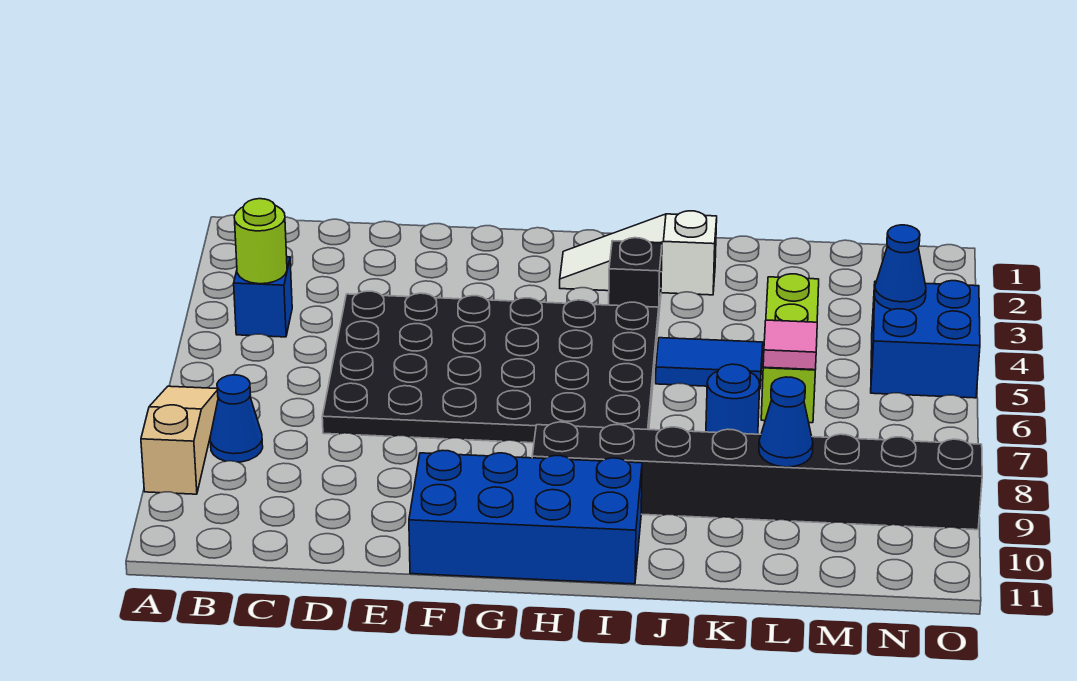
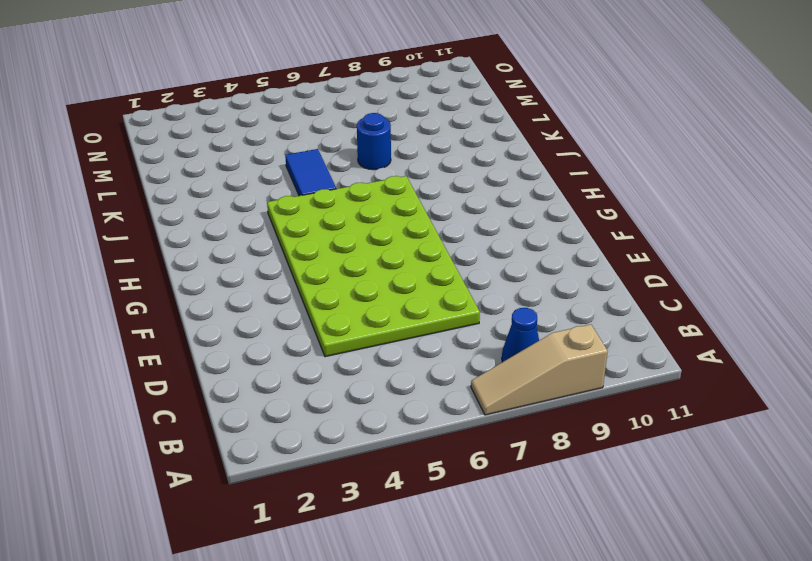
lime 4x6 plate [267,176,480,357] -> black 4x6 plate [322,291,659,443]
none -> blue 1x1 brick [234,257,292,337]
none -> blue 2x4 brick [409,450,642,584]
none -> white 1x3 slope [560,211,717,295]

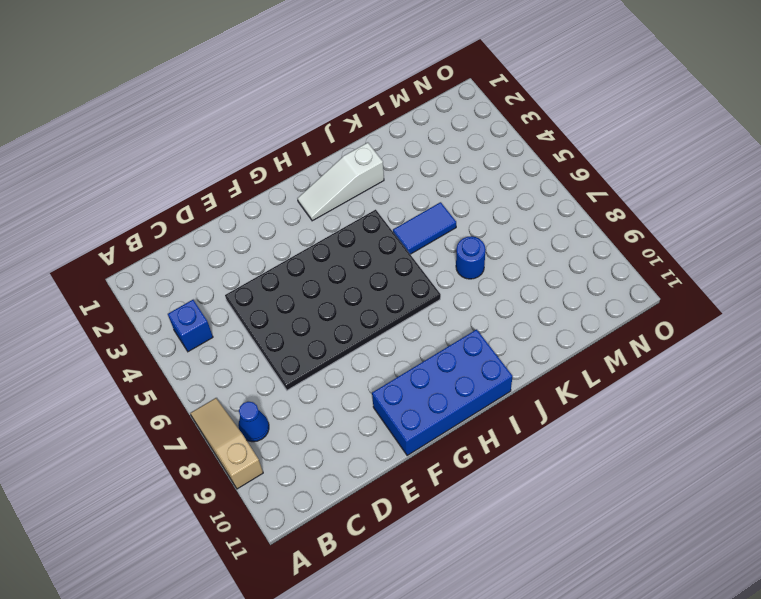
none -> black 1x8 brick [532,422,982,530]
none -> black 1x1 brick [609,238,662,322]
none -> lime 1x3 brick [761,274,819,423]

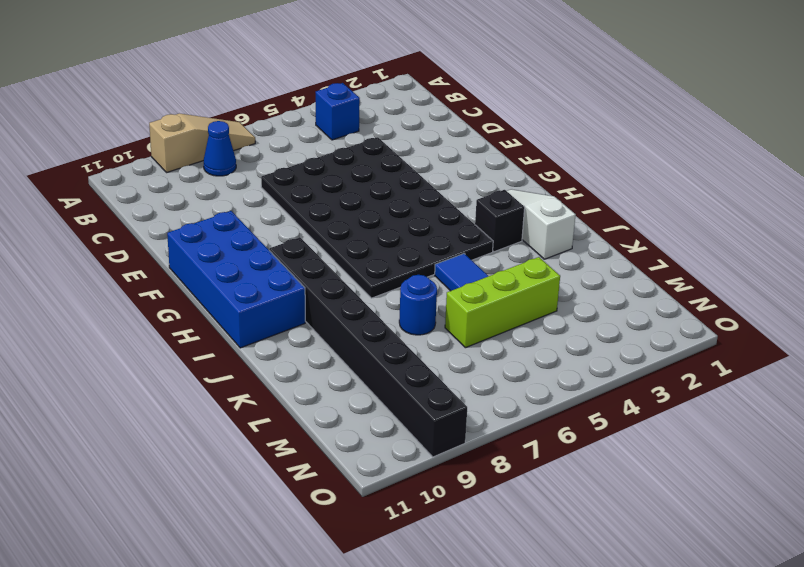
none -> blue 2x2 brick [871,281,980,398]
none -> lime 1x1 round brick [234,199,287,284]
none -> pink 1x1 tile [763,320,817,370]

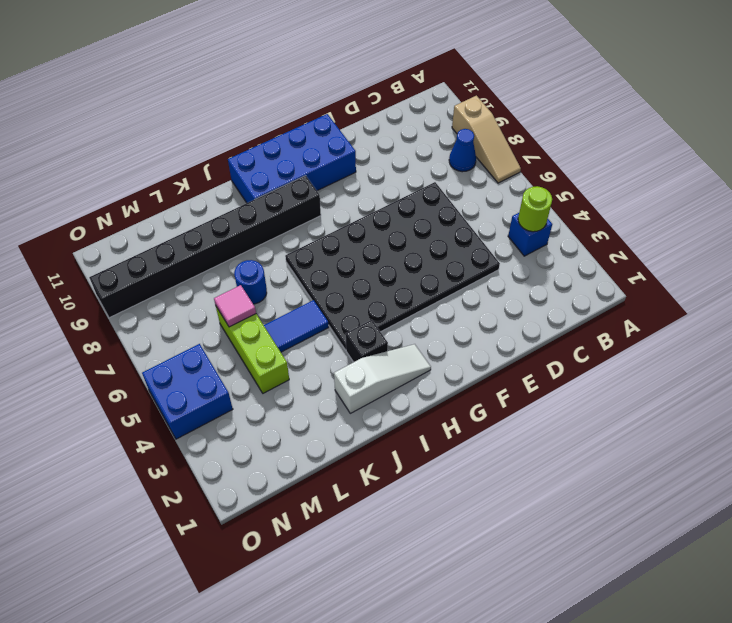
none -> blue 1x1 cone [759,377,813,467]
none -> blue 1x1 cone [874,225,926,310]

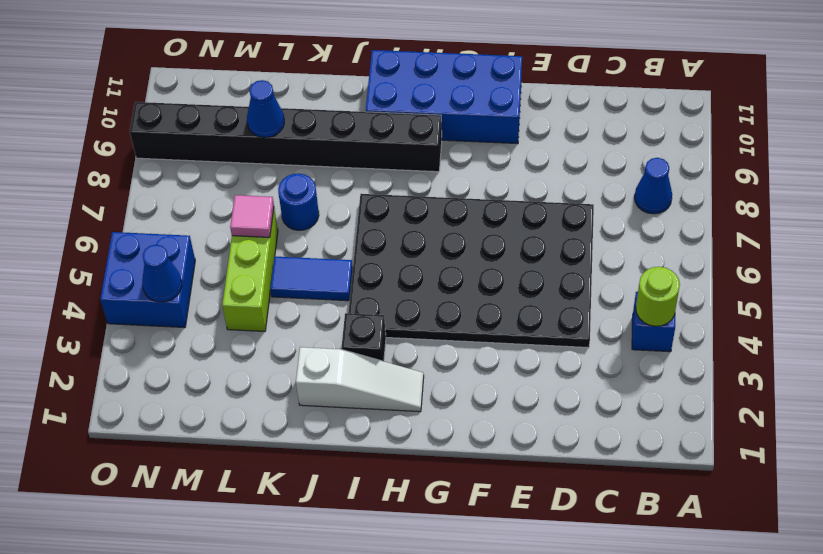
none -> tan 1x3 slope [141,386,218,494]

